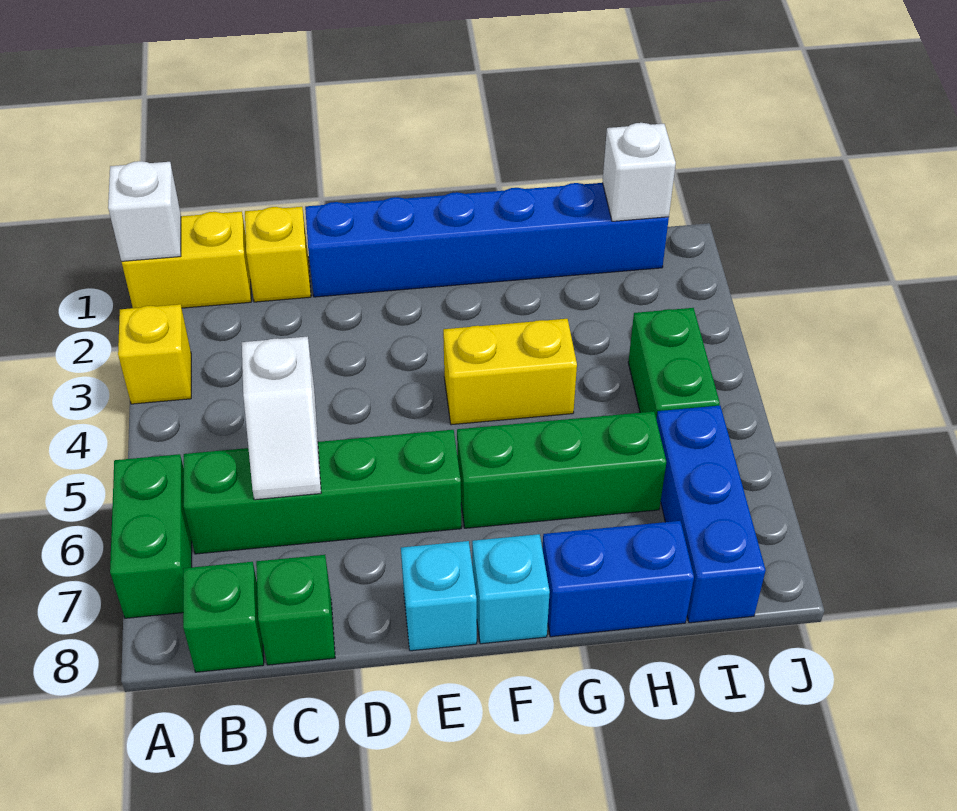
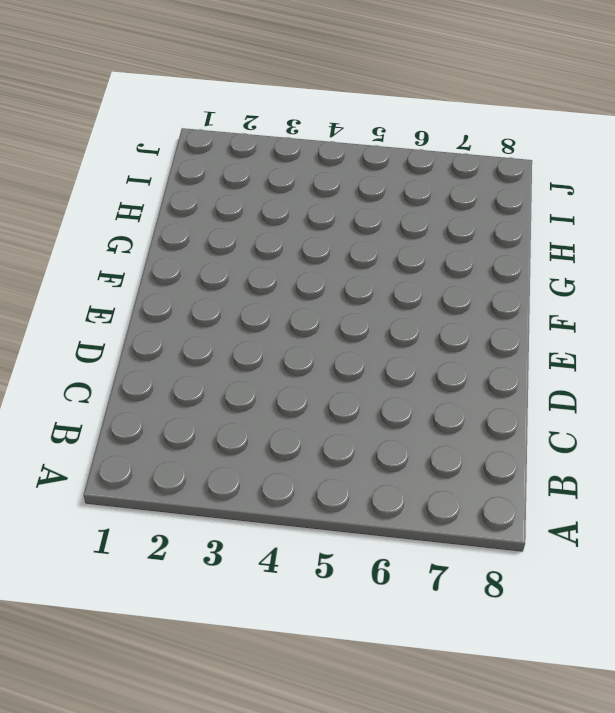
none -> yellow 1x2 brick [121,211,251,308]
none -> yellow 1x1 brick [118,304,191,404]
none -> green 1x2 brick [110,454,192,618]

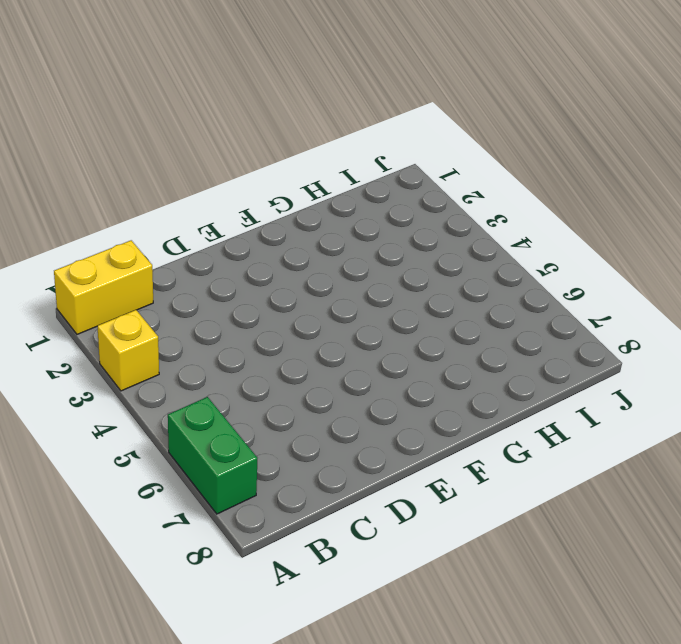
none -> green 1x4 brick [184,430,461,554]
none -> green 1x1 brick [183,562,264,672]
none -> yellow 1x1 brick [245,207,311,302]

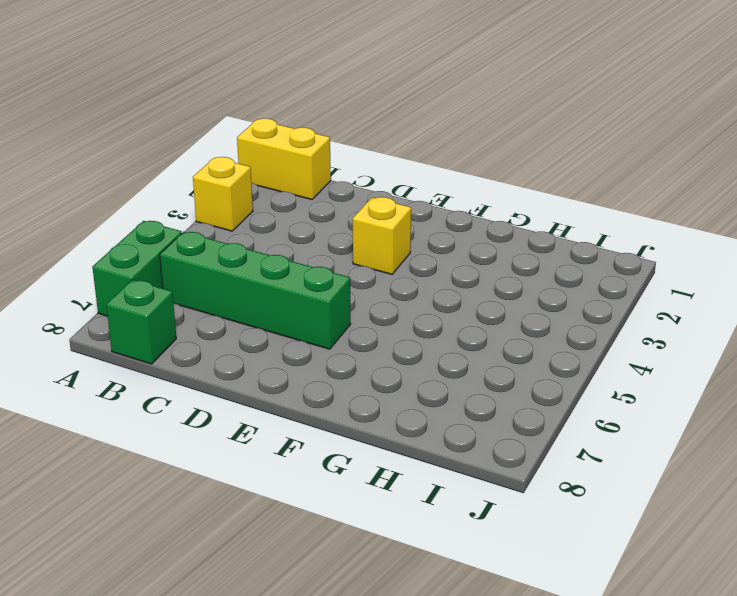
yellow 1x1 brick [353,197,411,274] -> yellow 1x1 brick moved to [245,207,311,302]
none -> green 1x1 brick [256,555,335,665]
none -> blue 1x6 brick [305,183,669,297]
none -> cyan 1x1 brick [401,541,477,651]

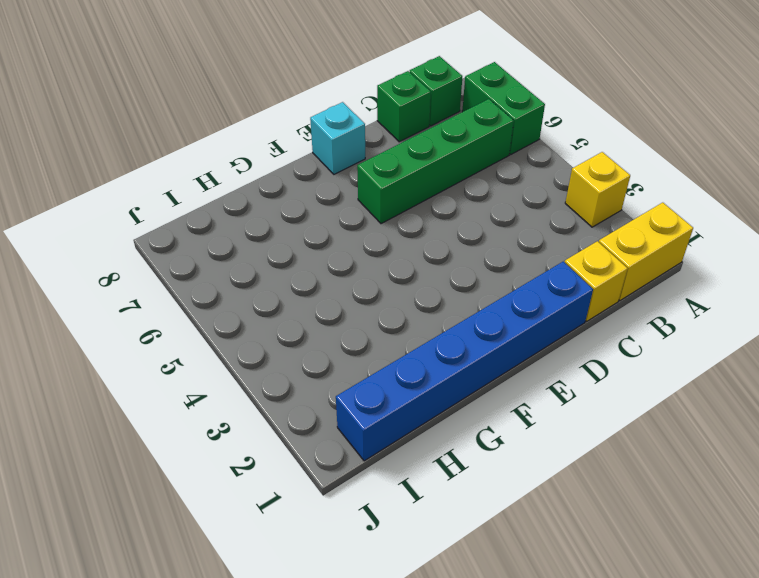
none -> yellow 1x2 brick [443,319,577,425]
none -> green 1x3 brick [457,411,666,528]
none -> cyan 1x1 brick [472,534,550,644]

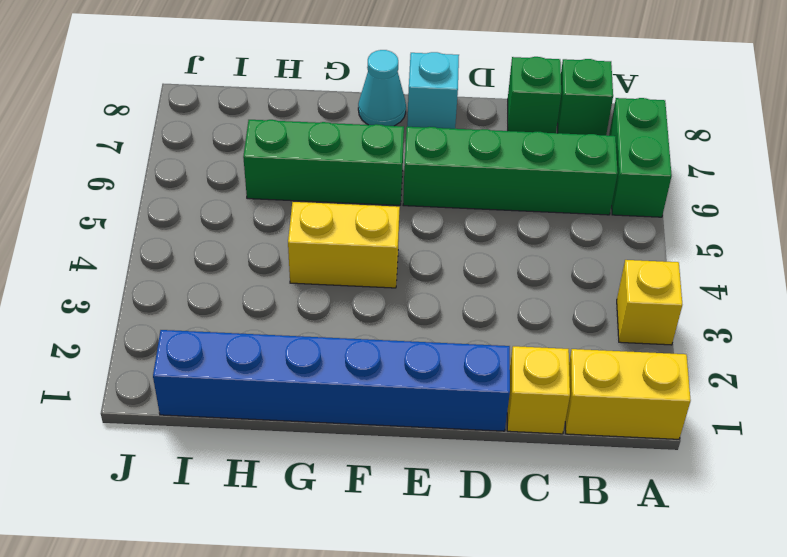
cyan 1x1 cone [358,50,406,126] -> cyan 1x1 brick [472,534,550,644]
none -> blue 1x2 brick [542,521,694,637]
none -> green 1x2 brick [628,308,720,419]
none -> blue 1x3 brick [656,406,766,623]

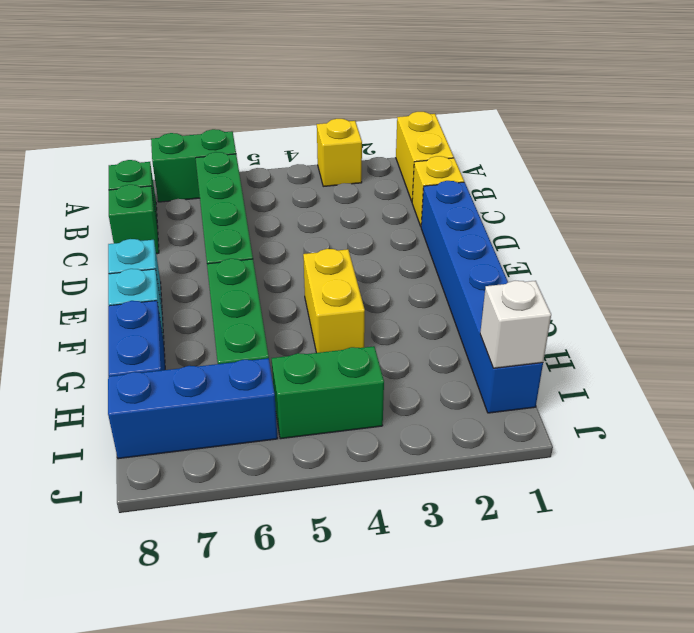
none -> white 1x1 brick [108,161,181,261]
none -> white 1x2 slope [242,337,321,500]

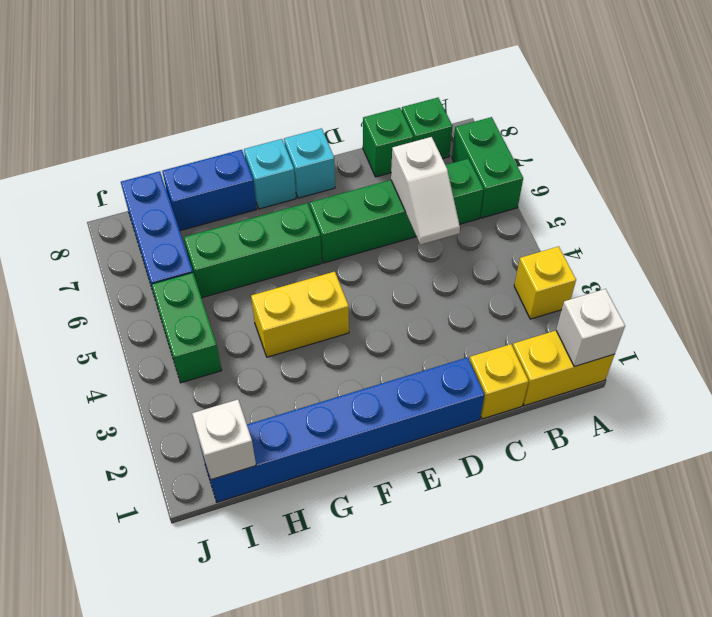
white 1x2 slope [391,137,460,245] -> white 1x2 slope turned to [242,337,321,500]

